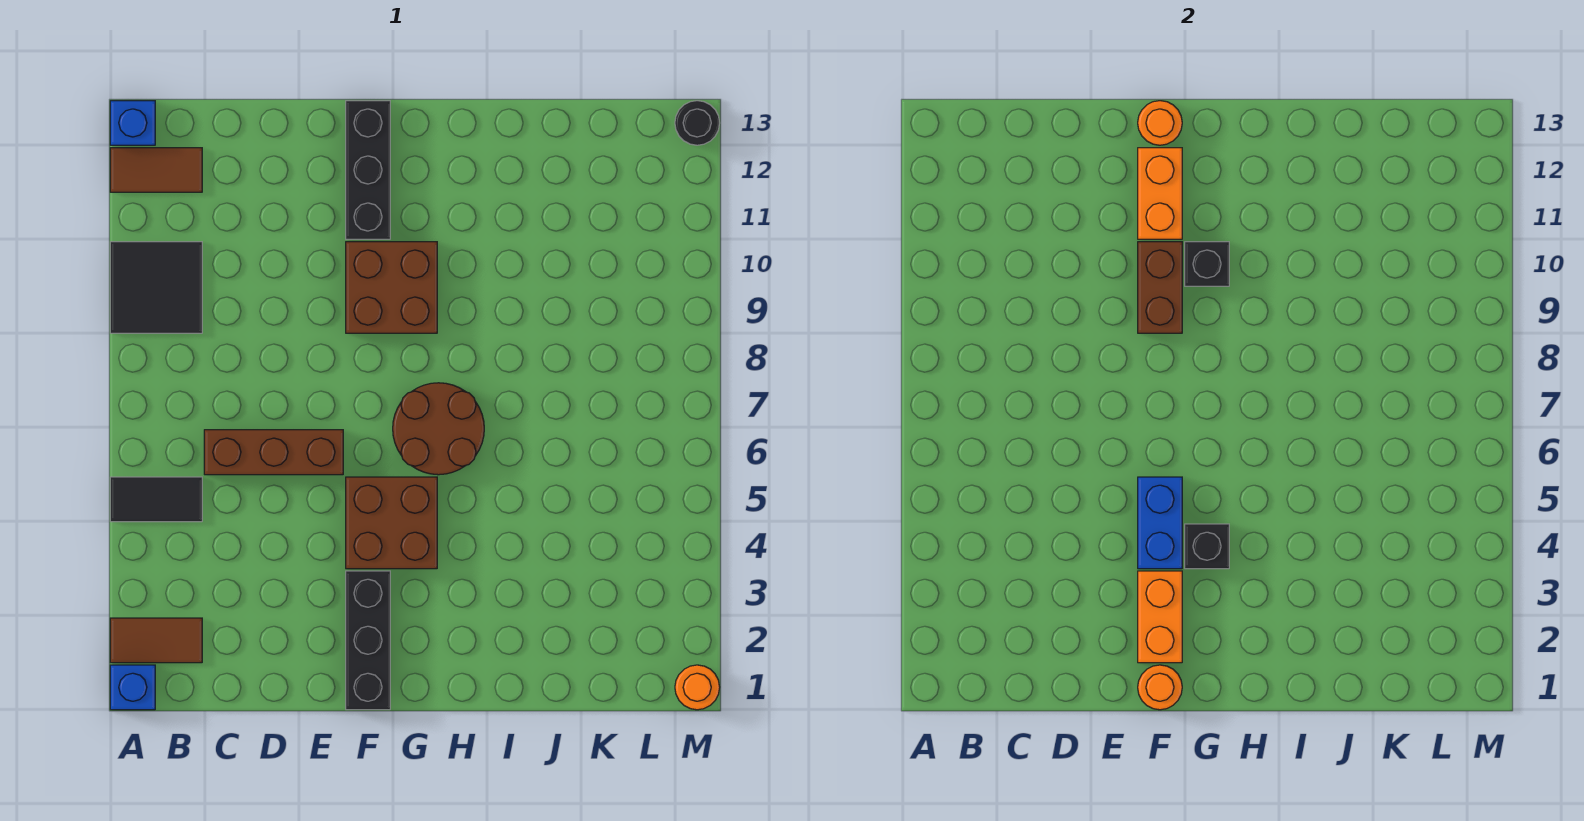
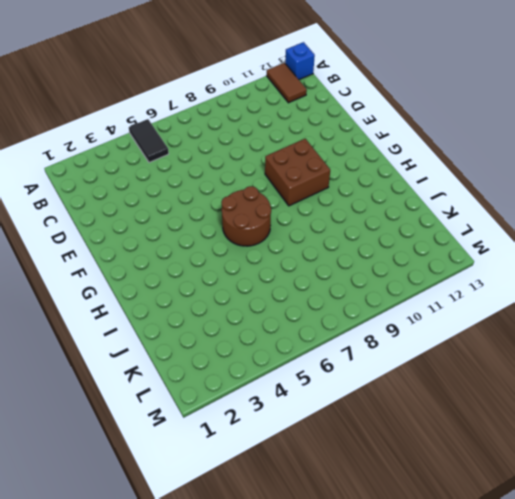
none -> blue 1x1 brick [110,665,155,710]
none -> brown 1x2 tile [110,618,202,663]
none -> black 2x2 tile [110,242,202,333]

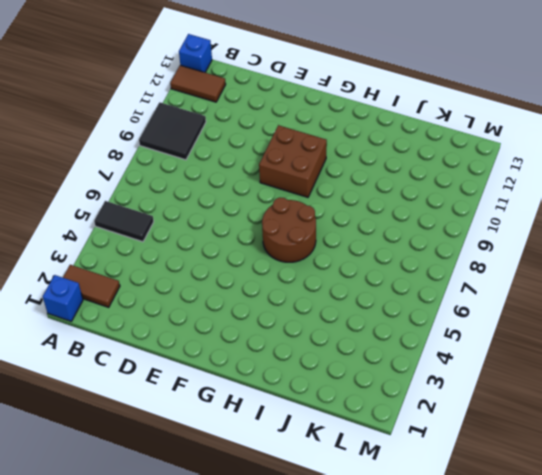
none -> brown 1x3 brick [204,430,343,475]
none -> black 1x3 brick [346,571,390,710]
none -> brown 2x2 brick [346,477,437,569]

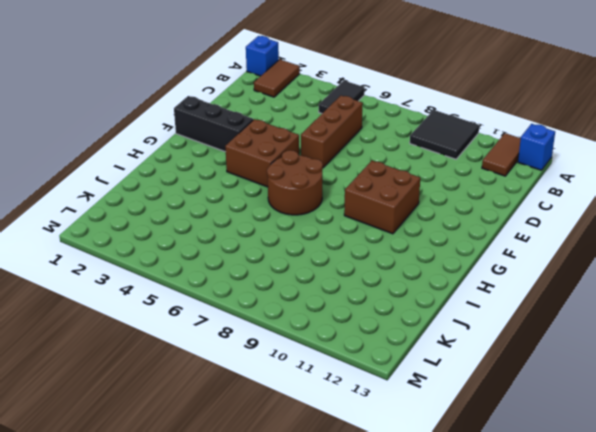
none -> black 1x3 brick [346,101,390,239]
none -> orange 1x1 round brick [675,665,720,710]
none -> black 1x1 round brick [675,101,720,145]

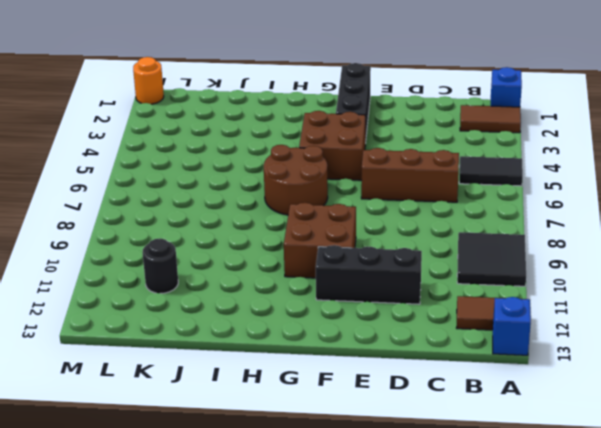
black 1x3 brick [316,245,422,304] -> black 1x3 brick turned to [346,101,390,239]
black 1x1 round brick [143,238,178,293] -> black 1x1 round brick moved to [675,101,720,145]
none -> orange 1x1 round brick [1138,665,1182,710]
none -> orange 1x2 brick [1138,571,1182,663]
none -> blue 1x2 brick [1138,477,1182,569]

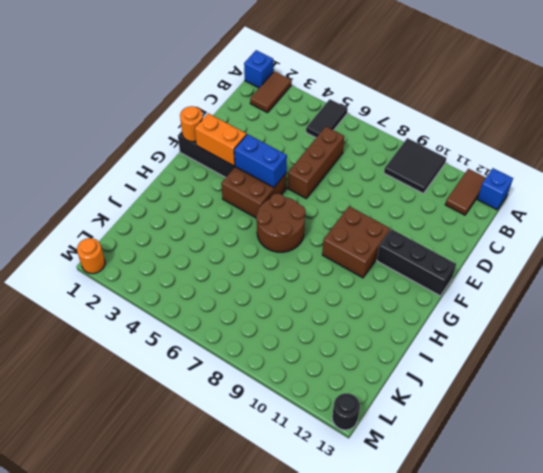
none -> brown 1x2 brick [1138,242,1182,333]
none -> orange 1x2 brick [1138,148,1182,239]
none -> orange 1x1 round brick [1138,101,1182,145]

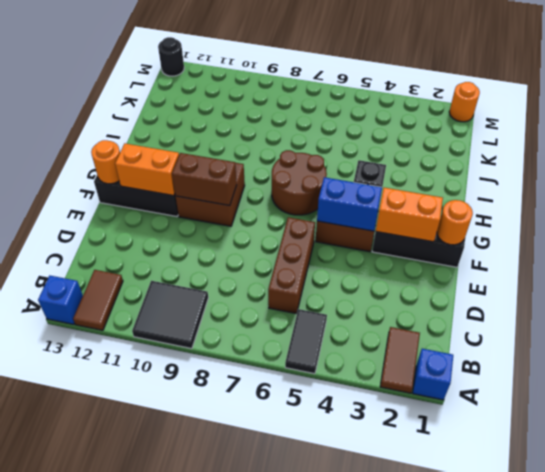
none -> black 1x1 brick [1185,242,1229,286]

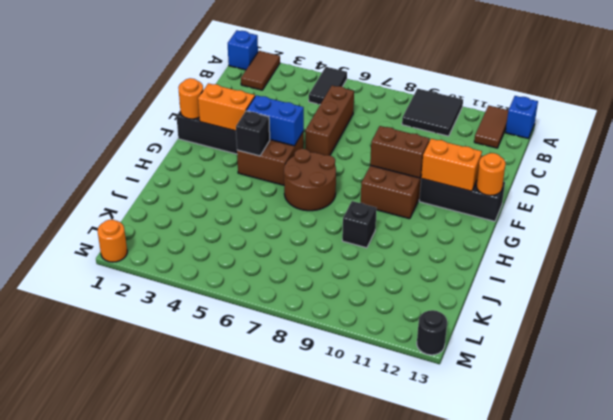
black 1x1 brick [342,201,377,248] -> black 1x1 brick moved to [1185,242,1229,286]

